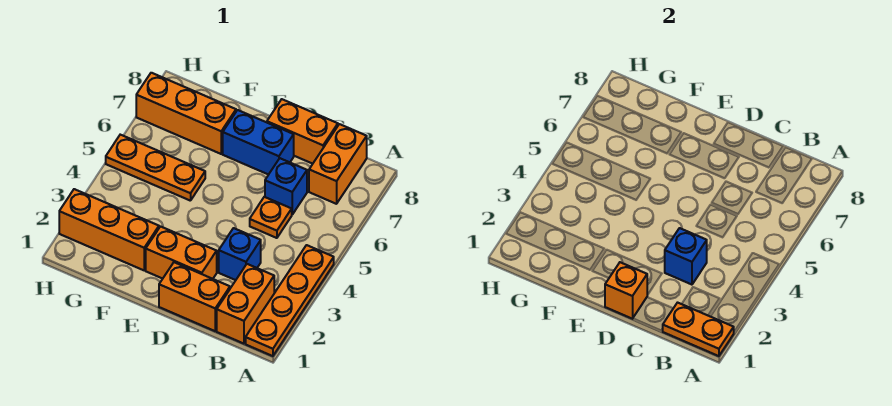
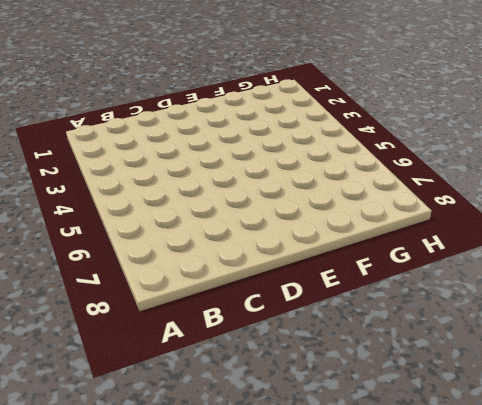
none -> orange 1x4 plate [246,245,334,356]
none -> orange 1x2 brick [217,264,274,344]
none -> orange 1x2 brick [309,124,367,204]

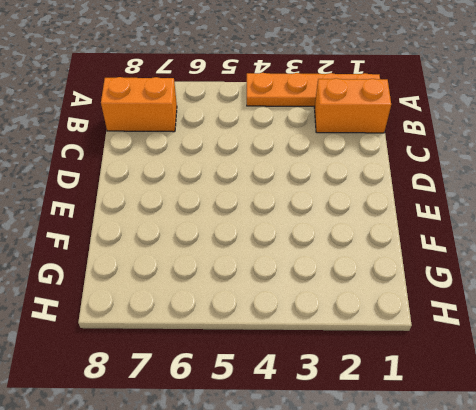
none -> orange 1x2 brick [159,262,230,331]
none -> blue 1x1 brick [219,228,261,280]
none -> orange 1x1 plate [250,197,292,238]

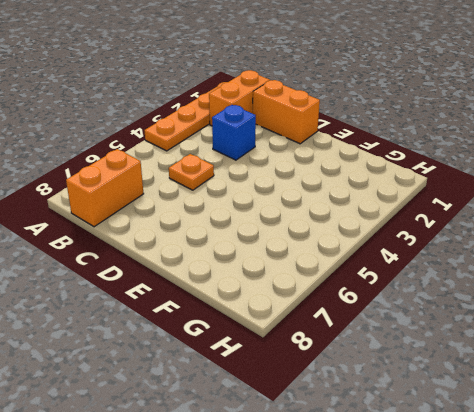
none -> blue 1x1 brick [265,158,307,214]
none -> orange 1x2 brick [267,99,338,164]
none -> orange 1x2 brick [146,227,217,279]

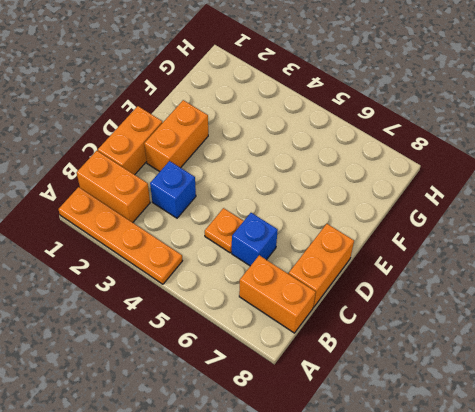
none -> blue 1x2 brick [223,110,294,175]
none -> orange 1x3 brick [59,189,159,270]
none -> orange 1x3 plate [106,135,205,201]

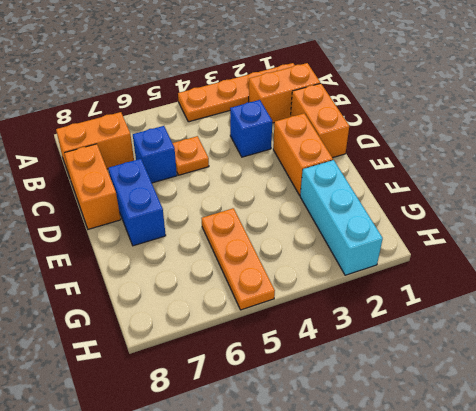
cyan 1x3 brick [300,160,383,275] -> orange 1x3 brick [59,189,159,270]
none -> orange 1x3 brick [136,73,236,154]
none -> orange 1x2 plate [663,303,734,356]
none -> blue 1x1 brick [665,228,707,285]

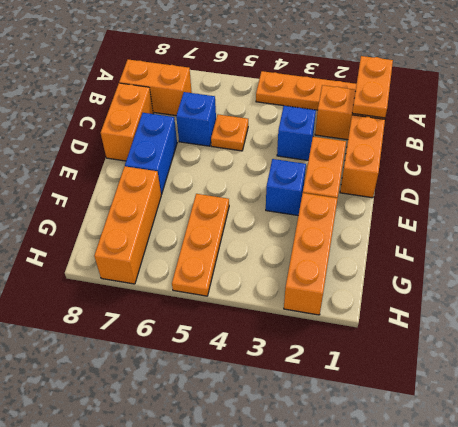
blue 1x1 brick [266,159,306,215] -> blue 1x1 brick moved to [665,228,707,285]
none -> orange 1x1 brick [605,262,647,319]

